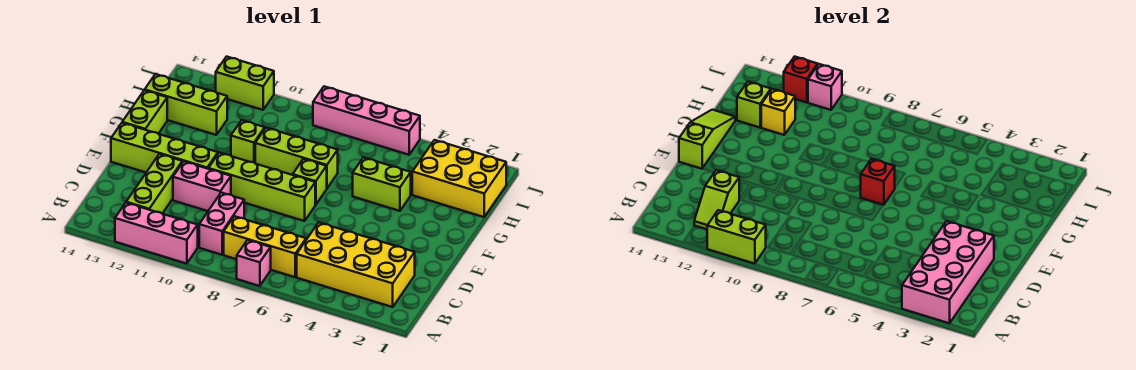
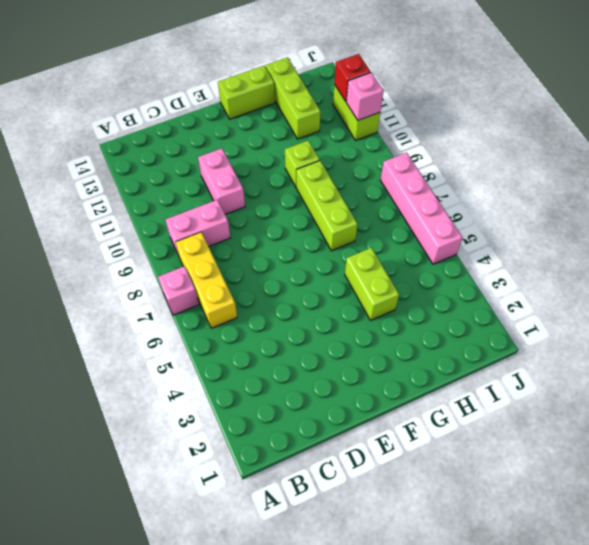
none -> pink 1x3 brick [115,203,198,264]
none -> yellow 2x4 brick [297,222,415,307]
none -> lime 1x3 brick [126,154,182,214]

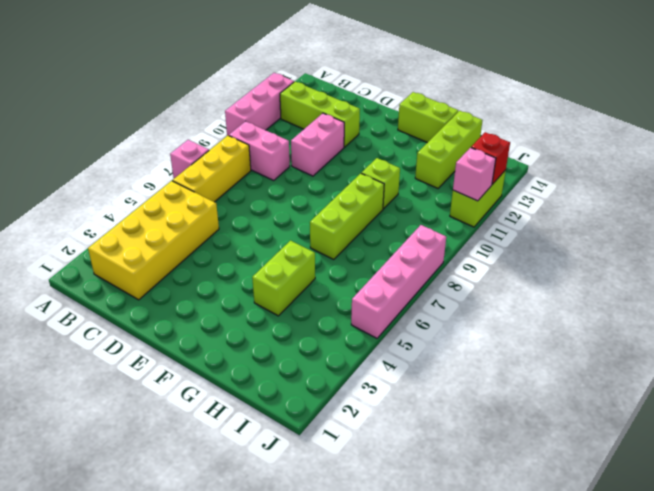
none -> lime 1x4 brick [208,153,315,221]
none -> lime 1x4 brick [111,123,218,172]
none -> lime 1x1 brick [293,159,327,205]

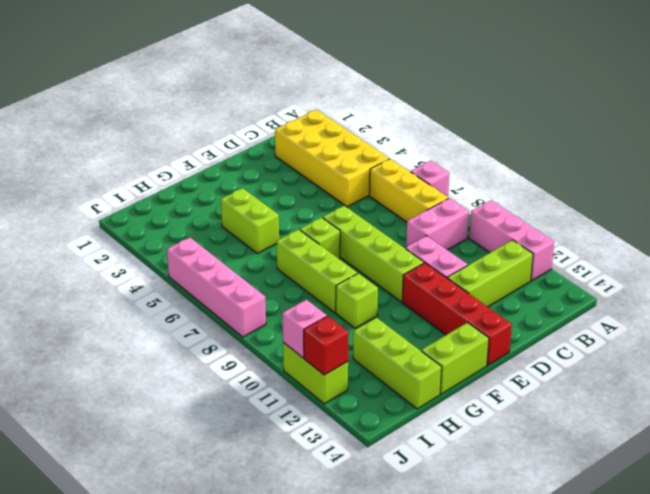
red 1x4 brick [402,263,512,365] -> lime 1x4 brick [111,123,218,172]
none -> yellow 2x3 brick [412,140,506,217]
none -> pink 2x4 brick [902,221,994,323]
none -> lime 1x2 brick [707,210,766,264]

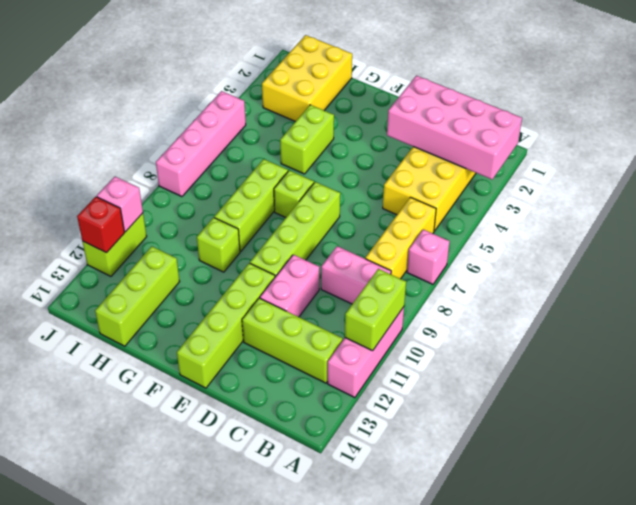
none -> lime 1x2 brick [122,90,167,134]
none -> lime 1x2 slope [694,170,739,229]
none -> lime 1x3 slope [679,110,735,169]

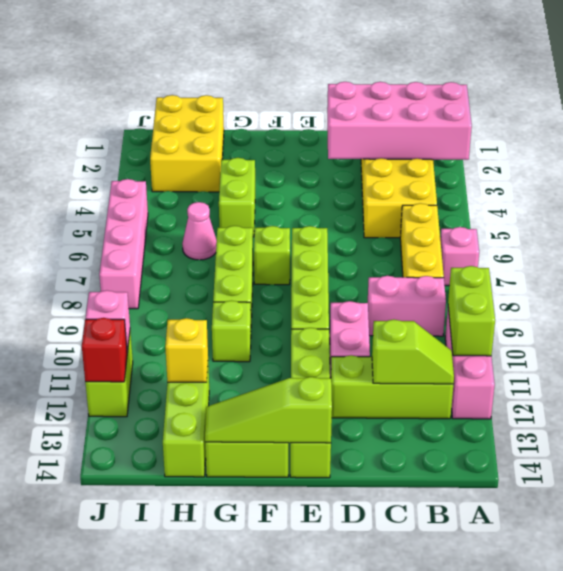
pink 1x1 cone [182,202,217,260] -> none
none -> red 1x1 brick [861,159,895,205]
none -> lime 1x1 brick [737,82,771,127]

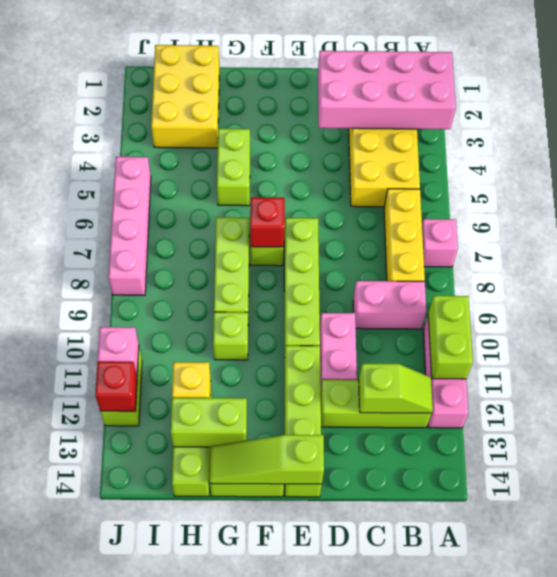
lime 1x2 brick [171,398,247,447] -> lime 1x1 brick [737,82,771,127]

